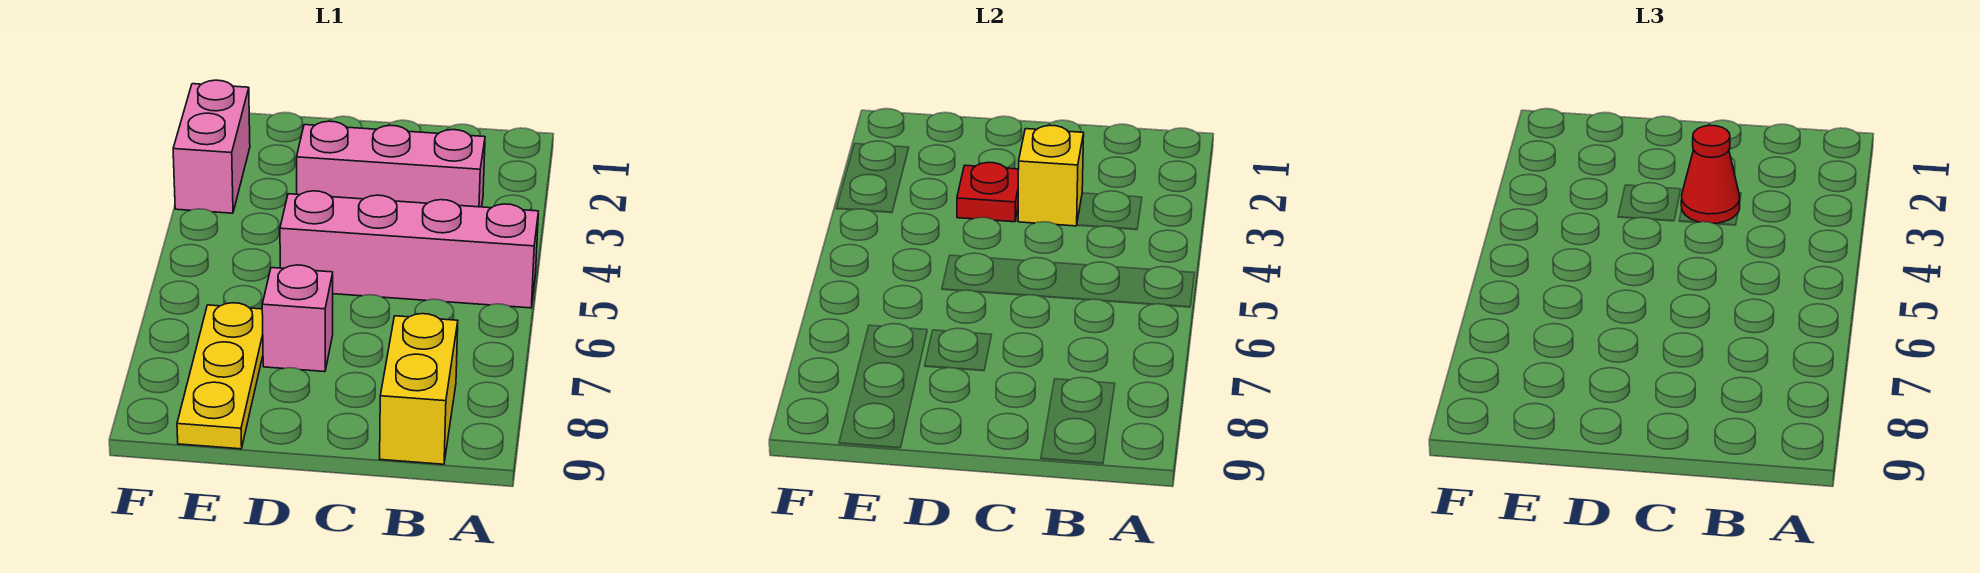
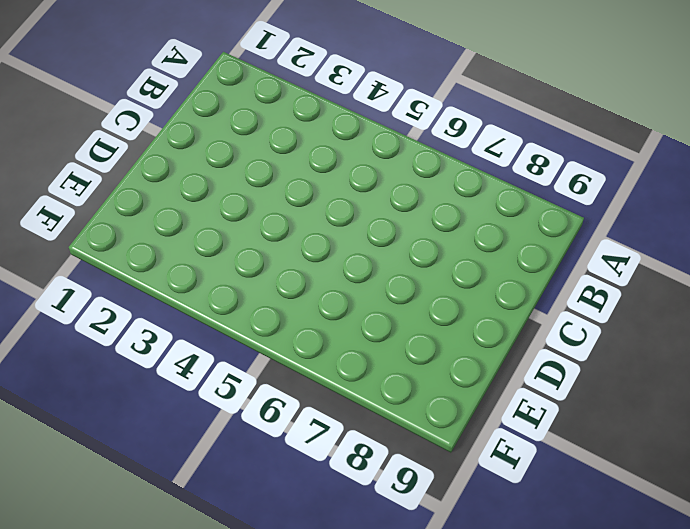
none -> pink 1x4 brick [280,191,538,308]
none -> pink 1x3 brick [297,121,485,207]

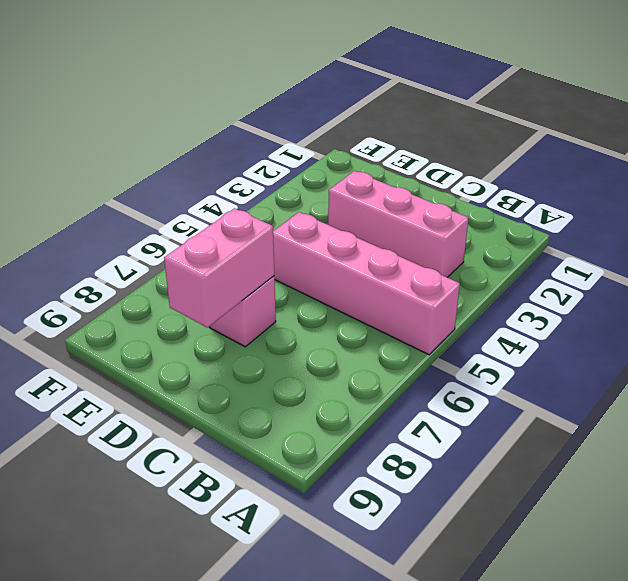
pink 1x2 brick [164,208,274,328] -> pink 1x2 brick moved to [173,80,250,213]
none -> yellow 1x2 brick [380,314,458,464]
none -> yellow 1x3 plate [177,303,263,449]

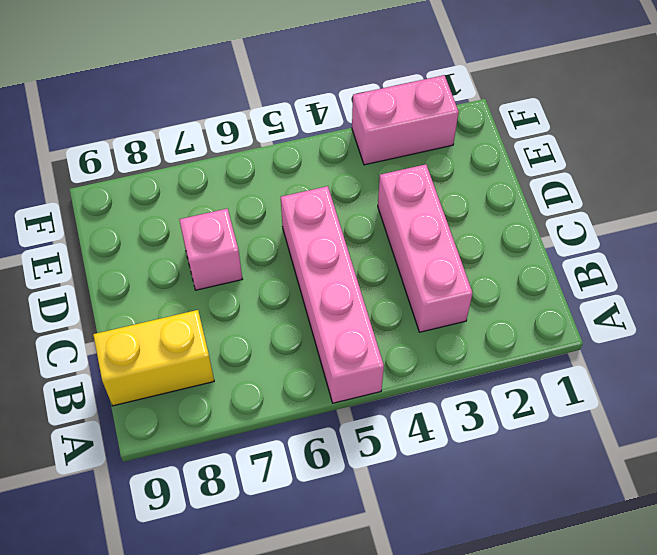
none -> yellow 1x3 plate [177,303,263,449]
none -> yellow 1x1 brick [1018,125,1084,226]

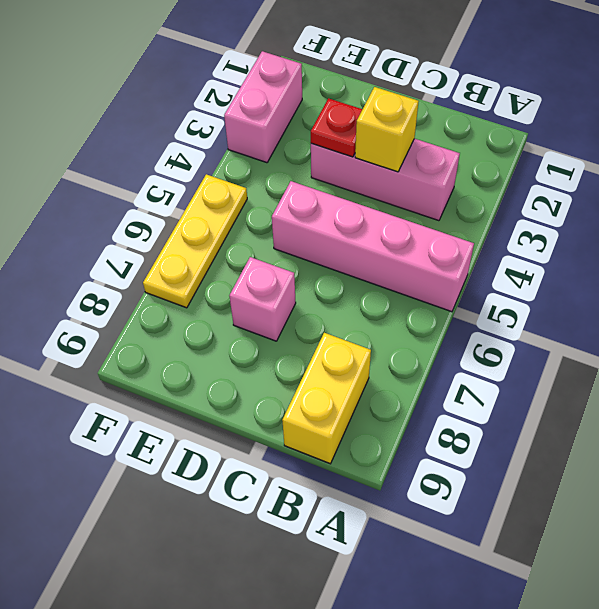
yellow 1x3 plate [143,174,247,308] -> yellow 1x3 plate moved to [177,303,263,449]
none -> red 1x1 cone [1681,125,1740,223]

